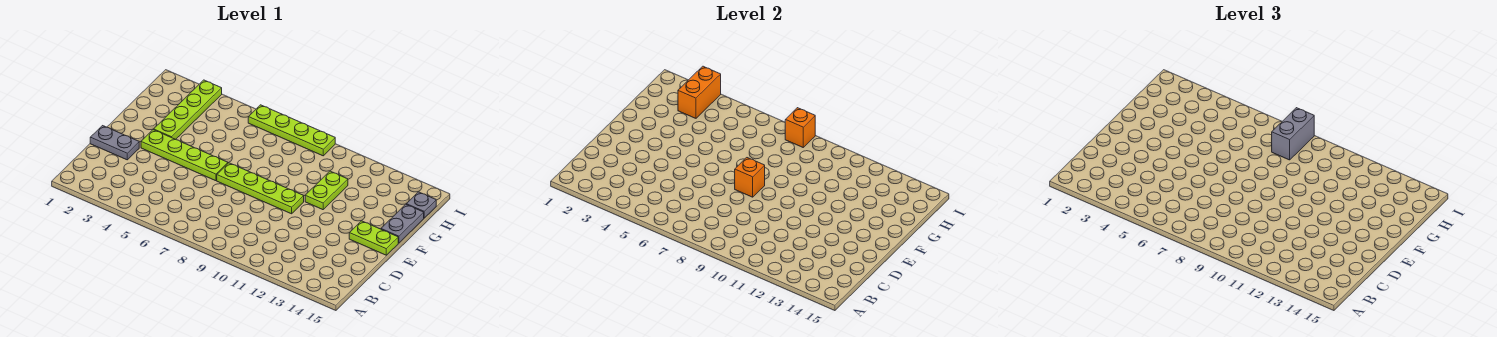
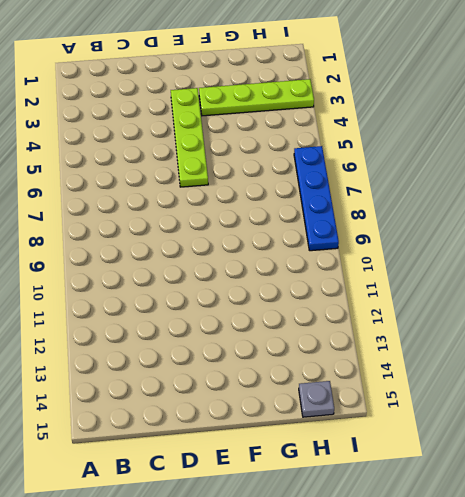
blue 1x4 plate [294,146,339,251] -> lime 1x4 plate [248,105,335,156]
none -> grey 1x2 plate [90,126,139,160]
none -> lime 1x4 plate [217,163,304,214]
none -> lime 1x2 plate [349,221,398,255]

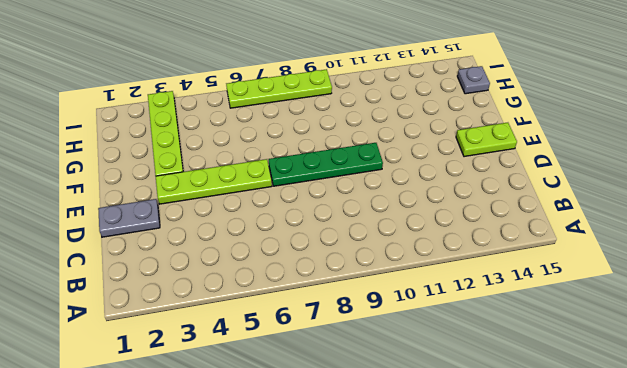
green 1x4 plate [269,143,383,186] -> lime 1x4 plate [217,163,304,214]
none -> lime 1x2 plate [305,171,348,210]
none -> grey 1x2 plate [381,204,424,243]
none -> orange 1x1 brick [735,158,765,197]

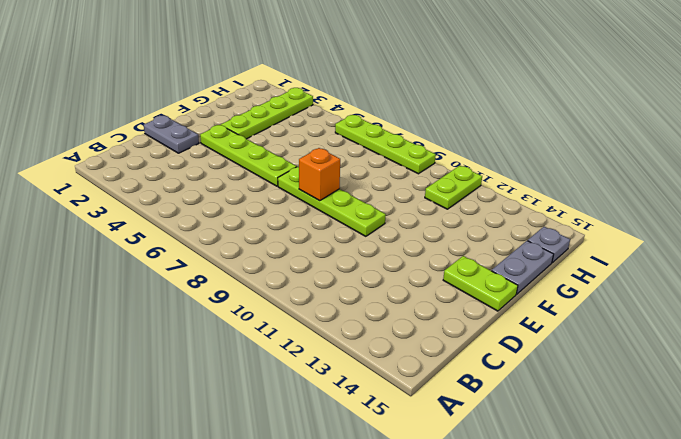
lime 1x2 plate [425,166,482,209] -> lime 1x2 plate moved to [305,171,348,210]
none -> orange 1x2 brick [678,66,721,118]
none -> orange 1x1 brick [785,108,815,147]
none -> grey 1x2 brick [1272,108,1314,160]

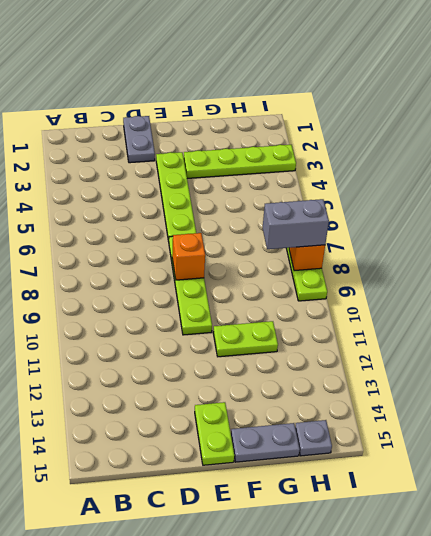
none -> orange 1x2 brick [678,66,721,118]

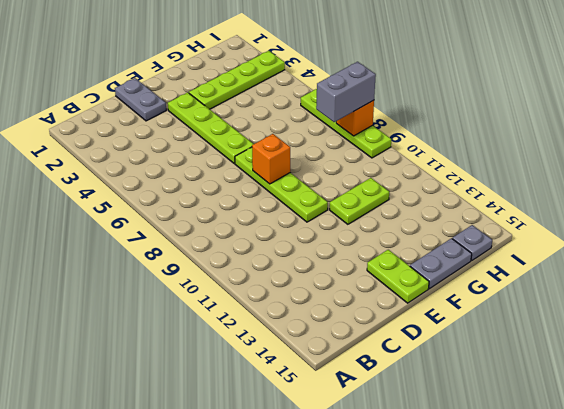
none -> orange 1x2 brick [678,66,721,118]

